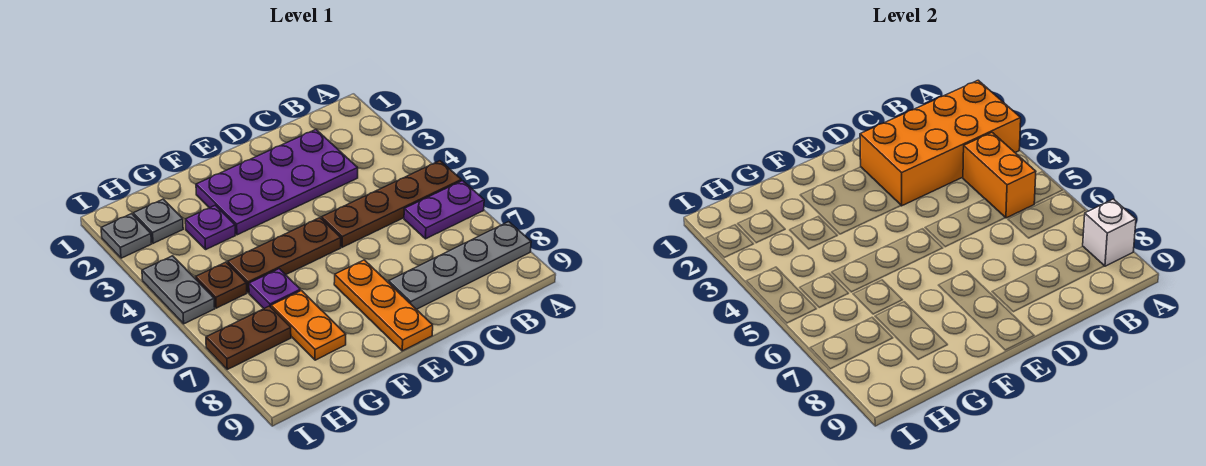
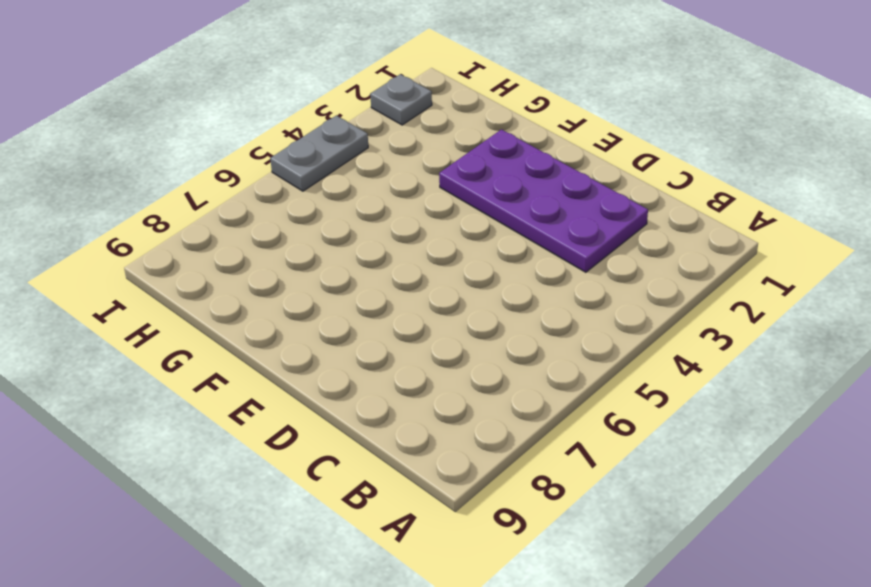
none -> brown 1x4 plate [321,161,461,247]
none -> purple 1x2 plate [404,181,484,239]
none -> grey 1x4 plate [389,222,531,309]

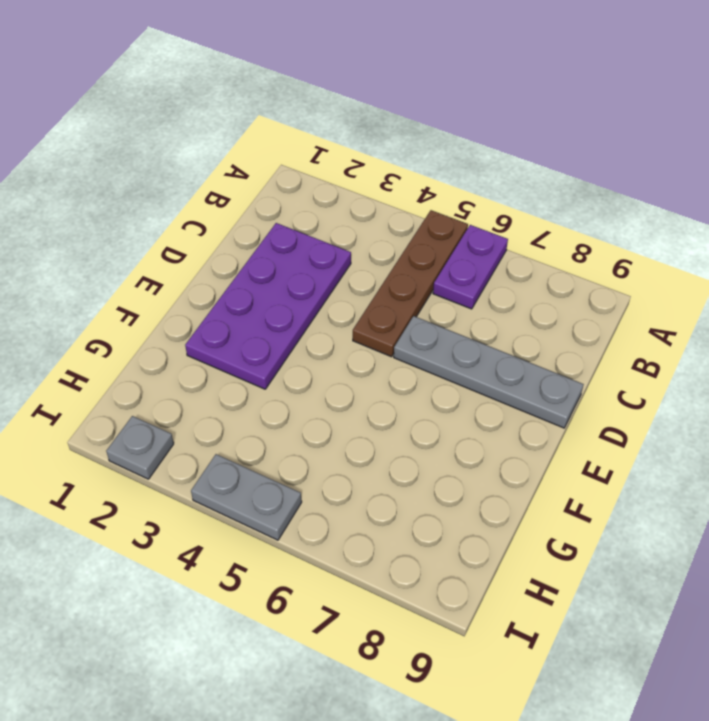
grey 1x4 plate [394,316,584,428] -> grey 1x4 plate turned to [389,222,531,309]
none -> brown 1x3 plate [227,218,341,293]
none -> orange 1x3 plate [334,260,433,351]
none -> purple 1x1 plate [185,206,235,249]

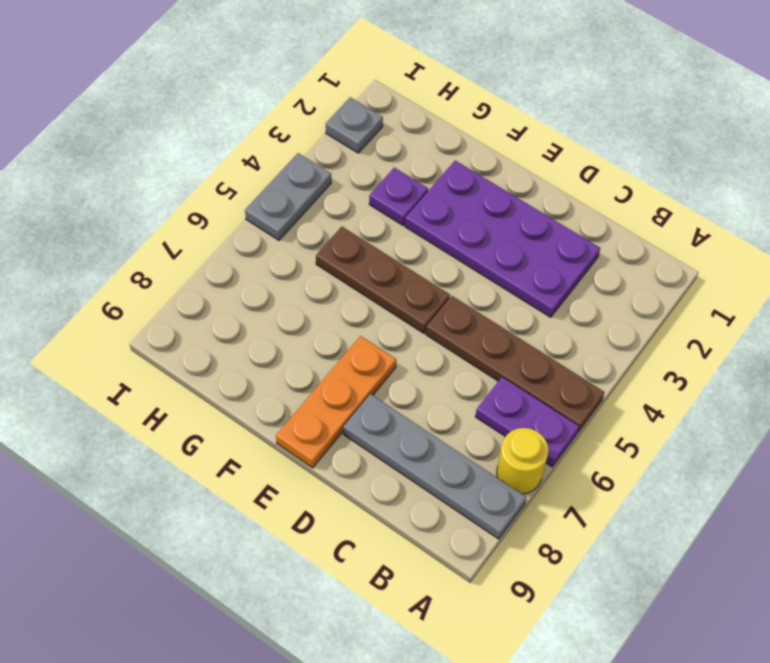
yellow 1x1 round brick [497,428,549,494] -> none
none -> purple 1x1 plate [249,269,300,308]
none -> orange 1x2 plate [271,291,346,360]
none -> grey 1x1 plate [133,199,183,243]

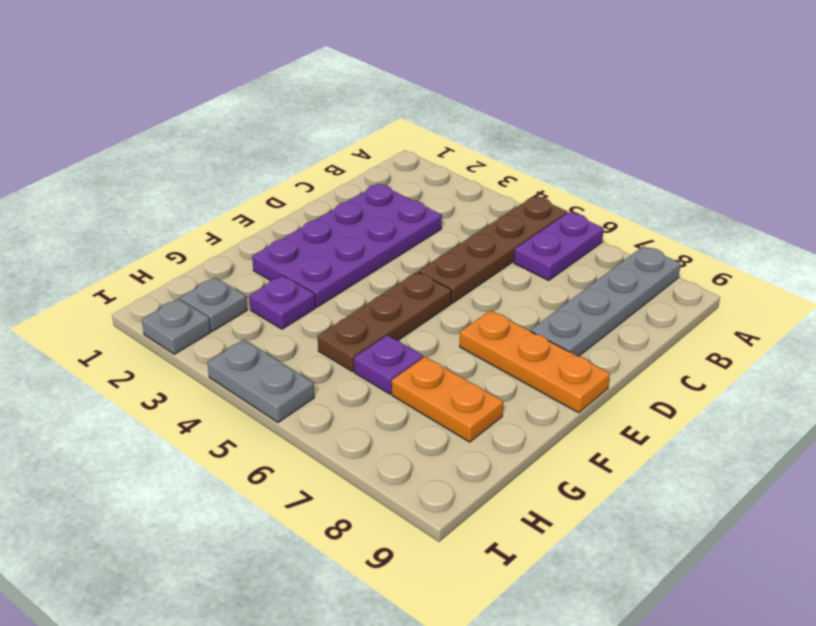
none -> brown 1x1 plate [195,262,247,308]
none -> brown 1x2 plate [206,306,291,369]
none -> orange 2x4 brick [860,80,1021,206]

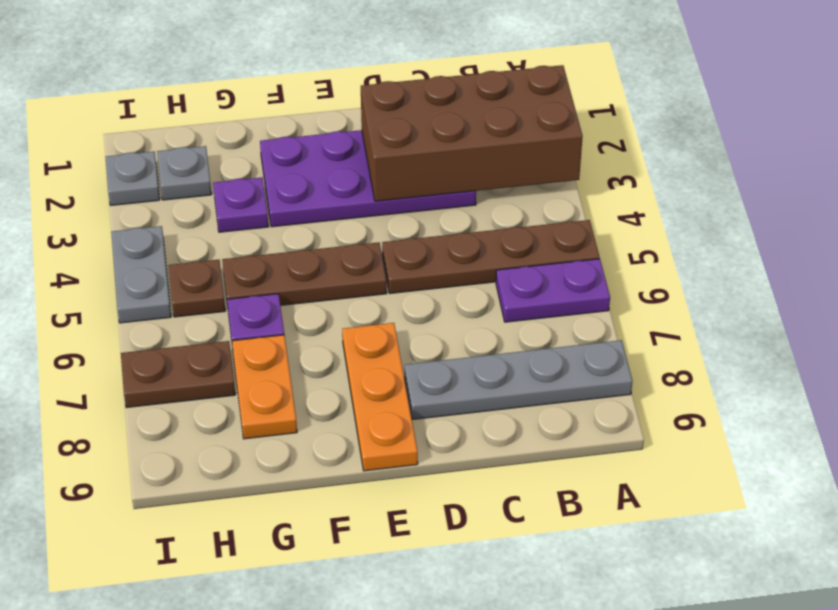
brown 2x4 brick [361,65,583,201] -> orange 2x4 brick [860,80,1021,206]
none -> white 1x1 brick [1083,199,1136,266]
none -> orange 1x2 brick [963,133,1036,218]

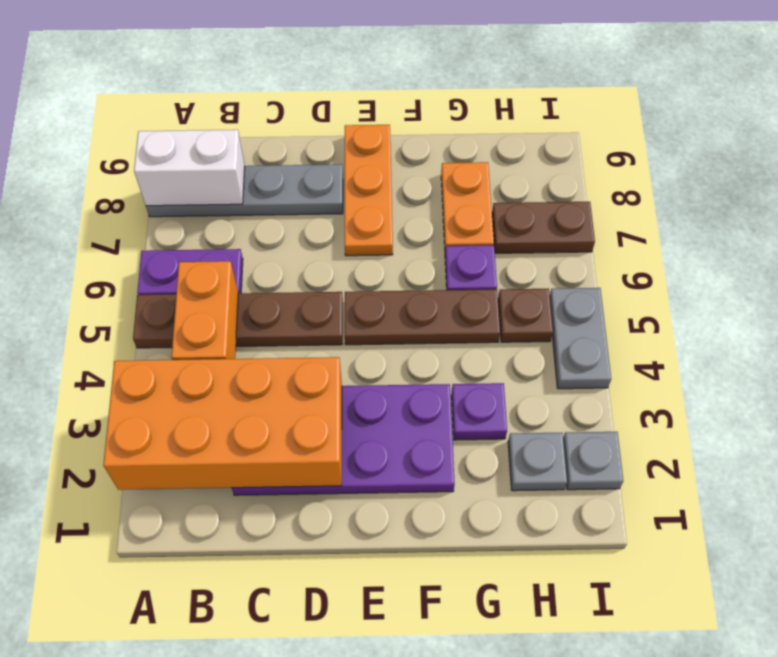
white 1x2 brick [134,130,245,206] -> white 1x1 brick [1083,199,1136,266]

